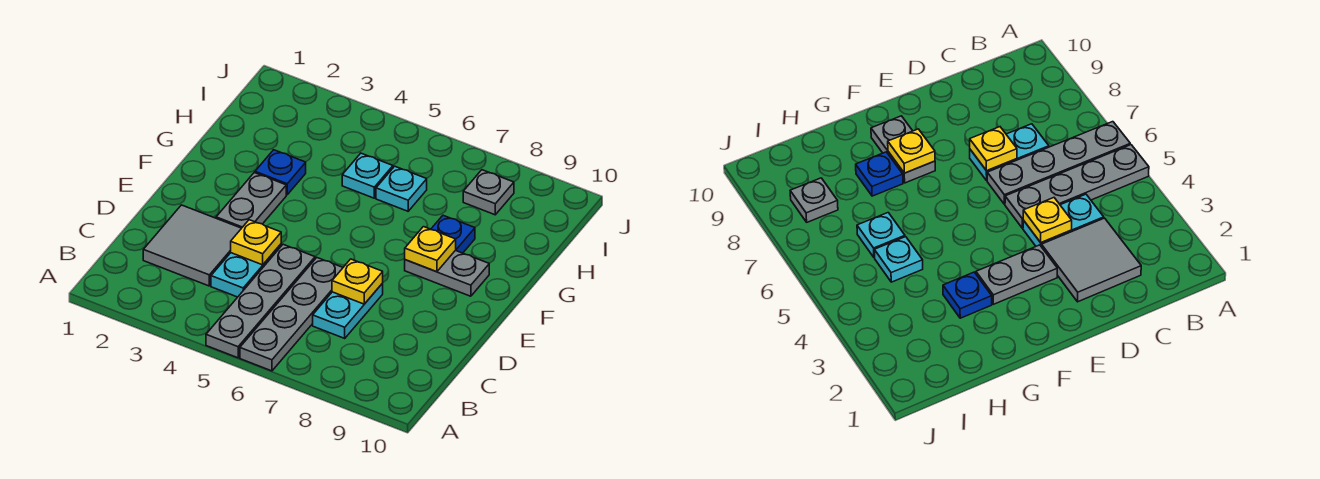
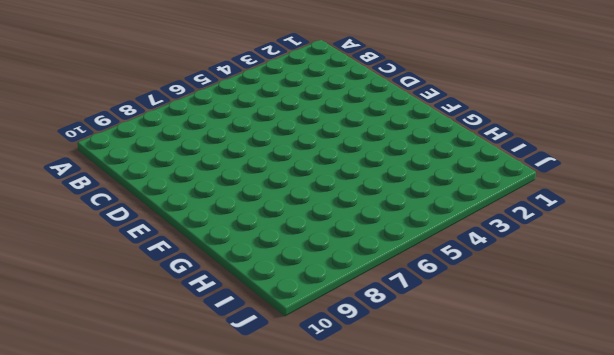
none -> grey 1x4 plate [206,244,315,358]
none -> grey 1x4 plate [240,258,343,371]
none -> grey 2x2 tile [143,205,241,286]

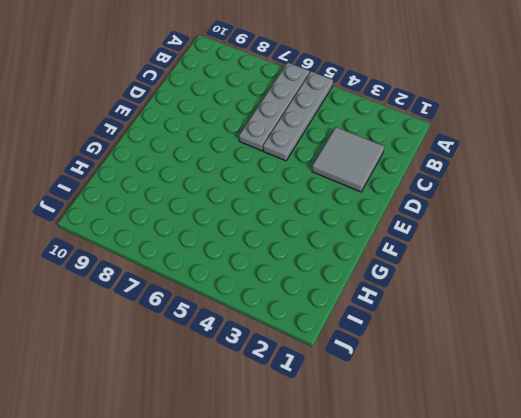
none -> cyan 1x2 plate [211,244,281,297]
none -> cyan 1x2 plate [313,283,383,338]
none -> grey 1x2 plate [216,173,286,228]

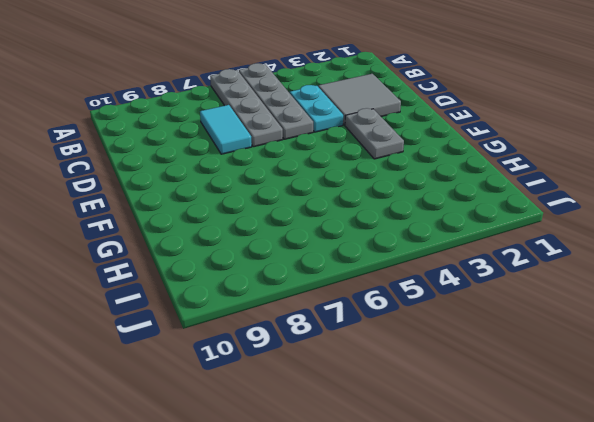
cyan 1x2 tile [200,105,252,154] -> cyan 1x2 plate [313,283,383,338]
none -> grey 1x2 plate [405,250,489,296]
none -> blue 1x1 plate [255,150,306,195]
none -> blue 1x1 plate [431,215,475,253]

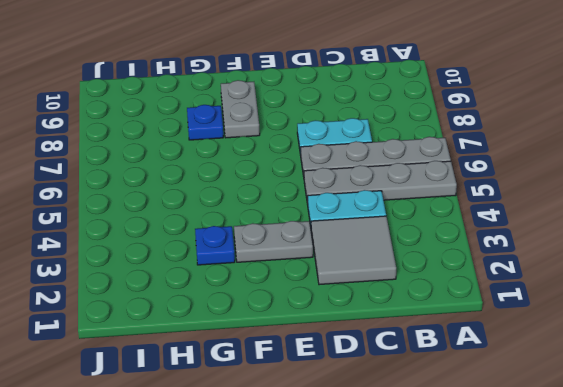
none -> cyan 1x1 plate [342,153,393,198]
none -> cyan 1x1 plate [376,166,427,211]
none -> grey 1x1 plate [463,170,514,215]

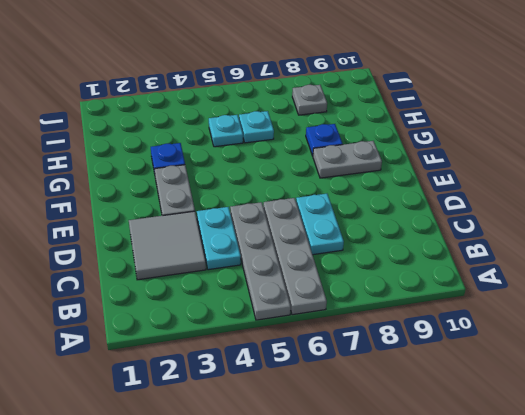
none -> yellow 1x1 plate [231,220,281,265]
none -> yellow 1x1 plate [332,259,383,304]
none -> yellow 1x1 plate [405,227,456,272]

